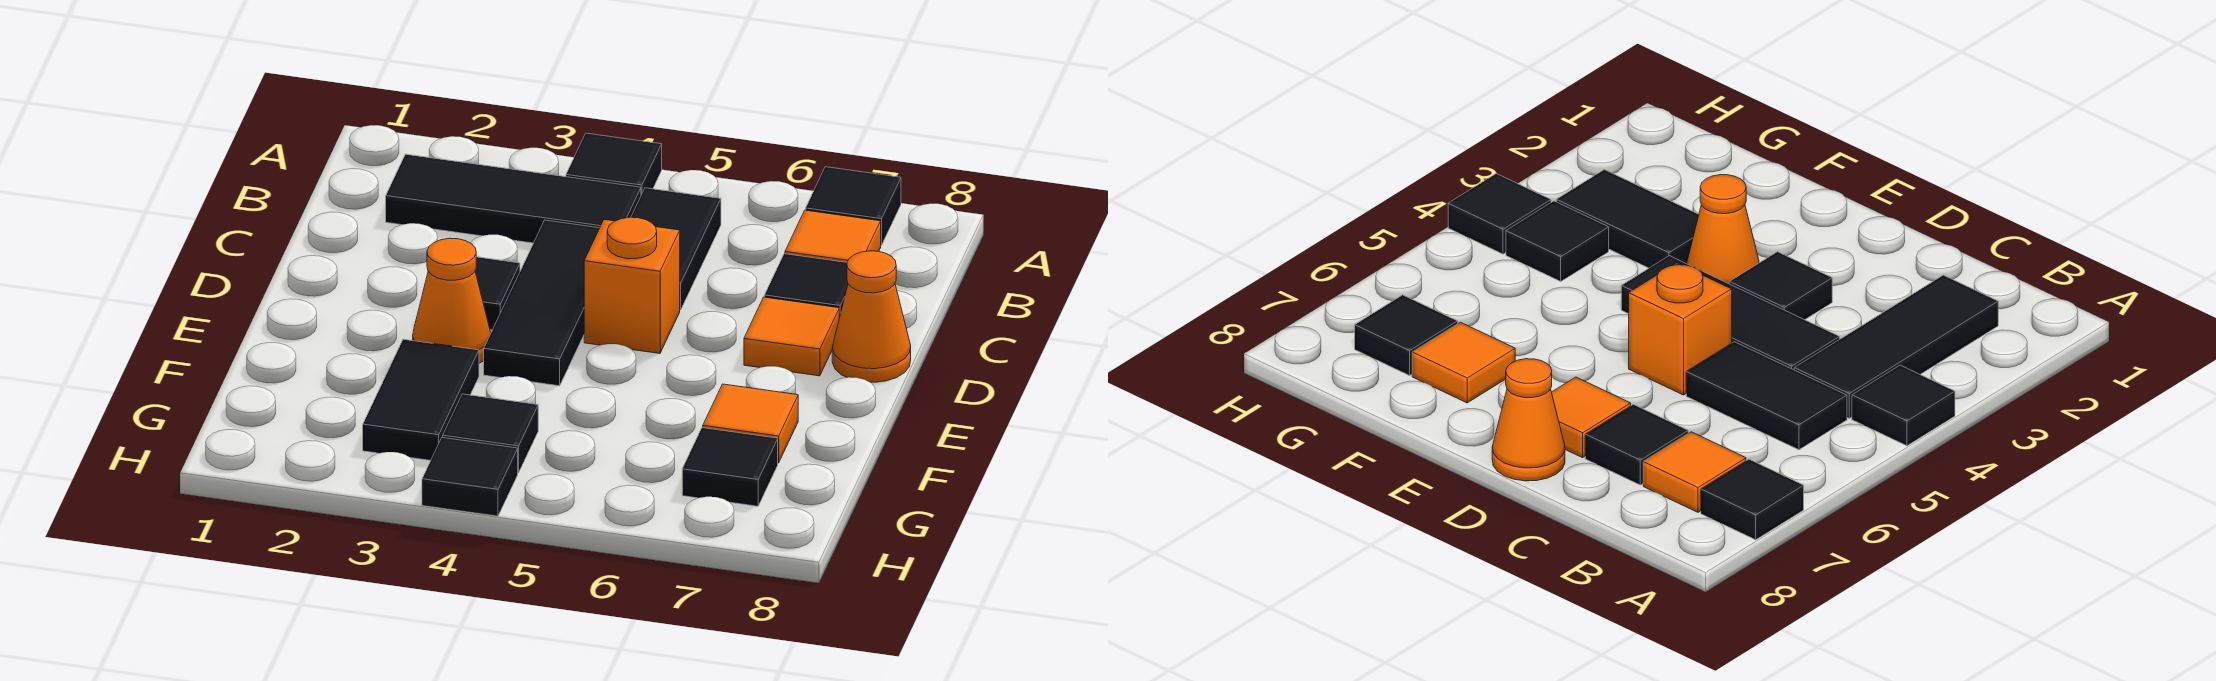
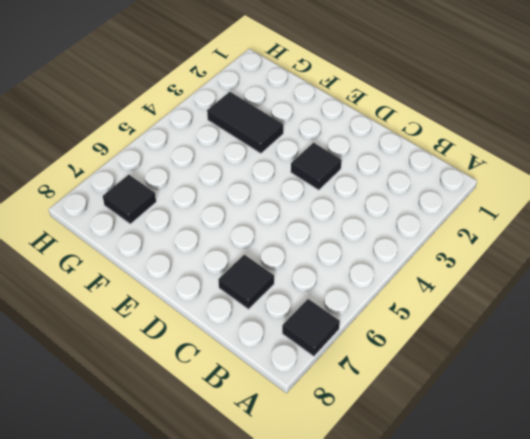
none -> black 1x1 tile [566,133,662,195]
none -> black 1x3 tile [386,154,641,243]
none -> black 1x2 tile [631,188,721,310]

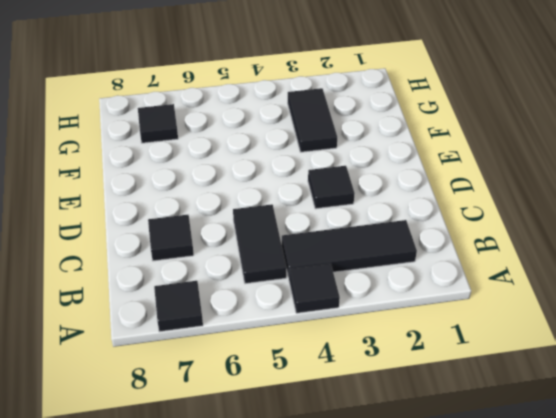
none -> orange 1x1 tile [785,210,881,262]
none -> black 1x3 tile [484,220,599,386]
none -> orange 1x1 brick [584,217,680,354]

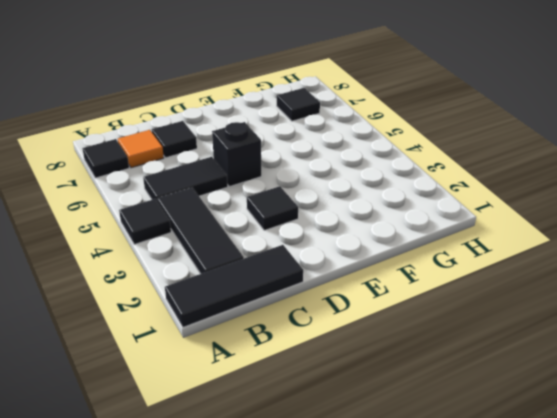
black 1x3 tile [165,245,303,327] -> black 1x3 tile moved to [484,220,599,386]
black 1x1 brick [212,122,261,186] -> orange 1x1 brick [584,217,680,354]
none -> orange 1x1 tile [744,297,839,376]
none -> orange 1x1 cone [832,251,911,382]
none -> orange 1x1 cone [413,238,491,363]

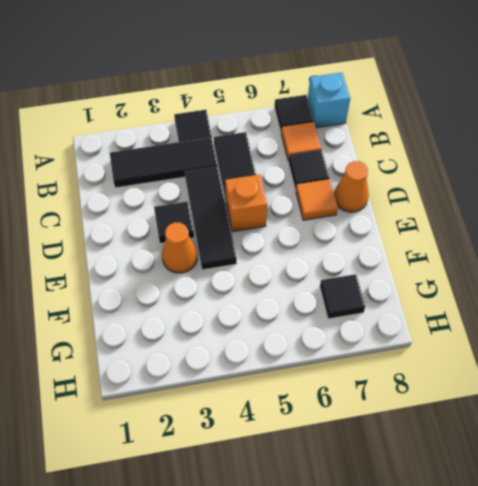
cyan 1x1 brick [308,72,350,128] -> none
none -> black 1x2 tile [363,339,479,460]
none -> orange 1x1 tile [703,384,798,463]
none -> black 1x1 tile [443,394,538,473]

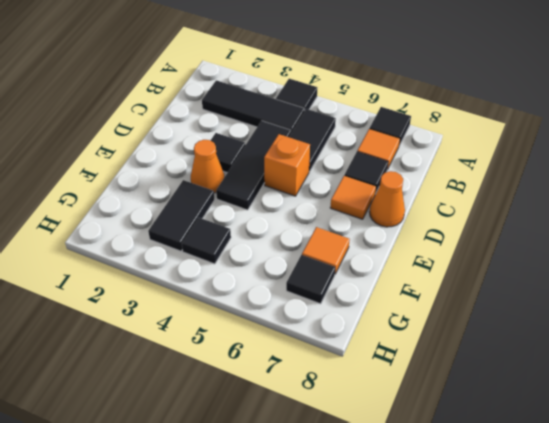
none -> black 1x1 tile [422,438,518,516]

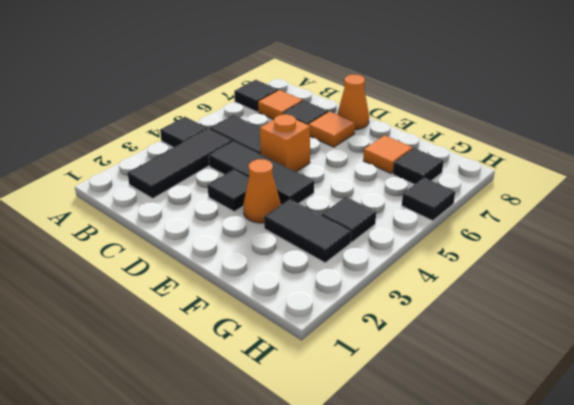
black 1x1 tile [402,178,455,221] -> black 1x1 tile moved to [422,438,518,516]

